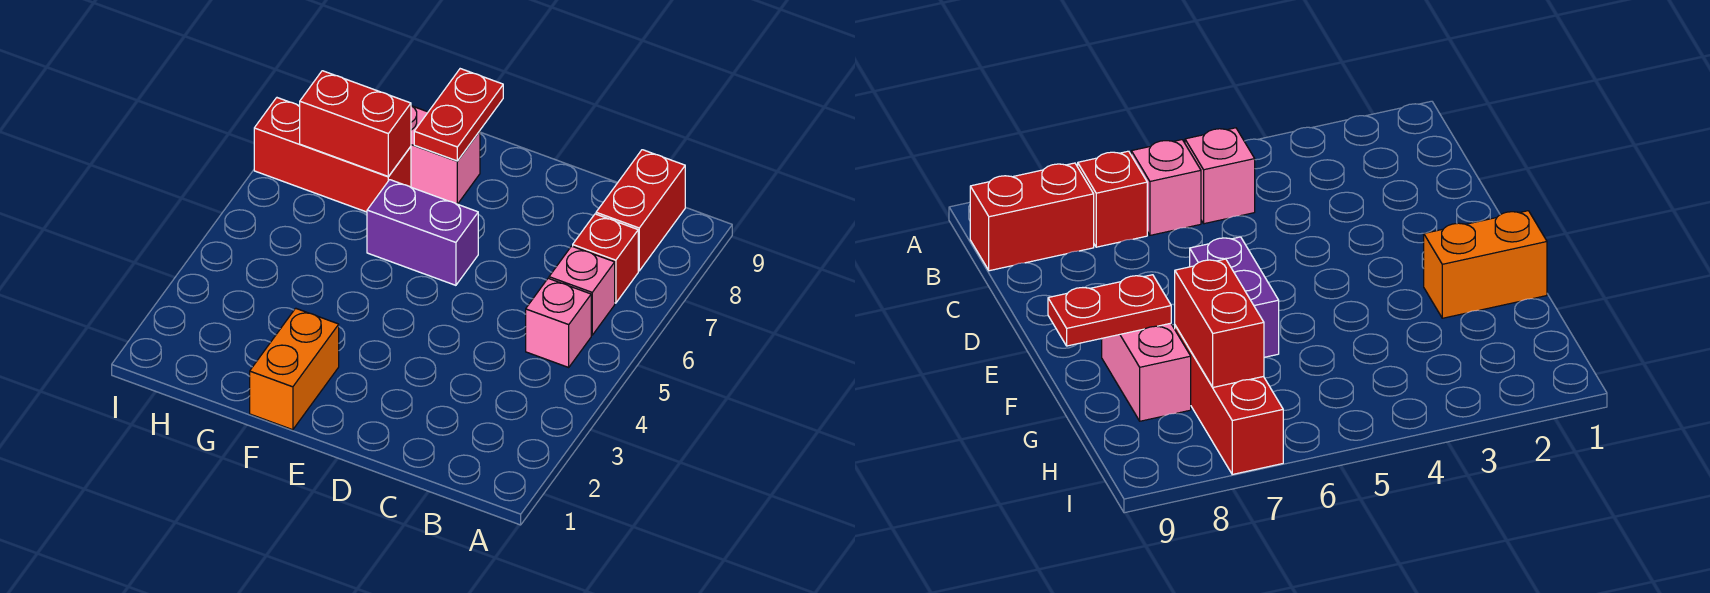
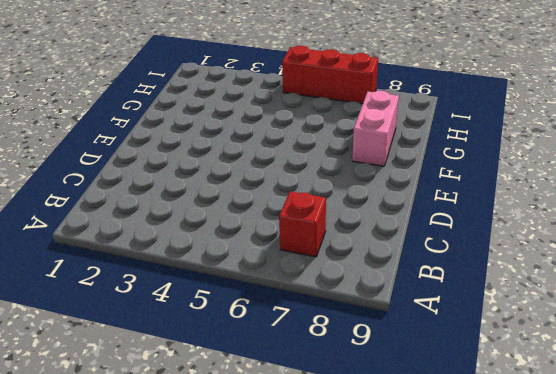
red 1x3 brick [282,46,378,104] -> red 1x3 brick turned to [254,98,411,212]
none -> pink 1x1 brick [526,278,591,367]
none -> pink 1x1 brick [549,246,615,335]

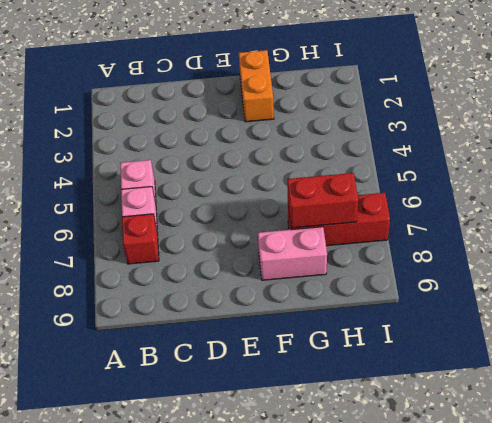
none -> red 1x2 brick [596,150,685,271]
none -> purple 1x2 brick [367,180,478,285]

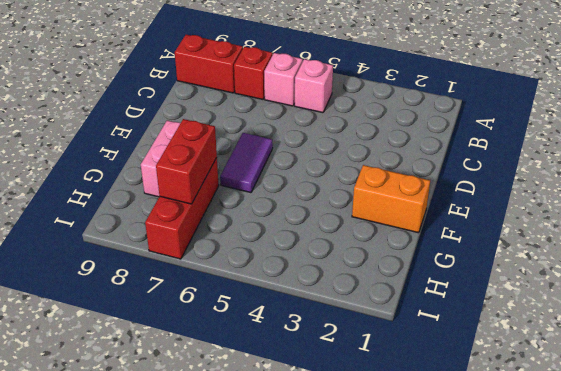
purple 1x2 tile [220,133,273,193] -> purple 1x2 brick [367,180,478,285]
none -> red 1x2 plate [414,69,503,161]

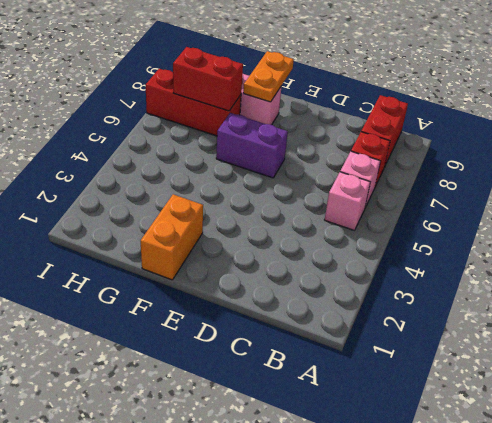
orange 1x2 plate [243,51,294,102] -> red 1x2 plate [414,69,503,161]

